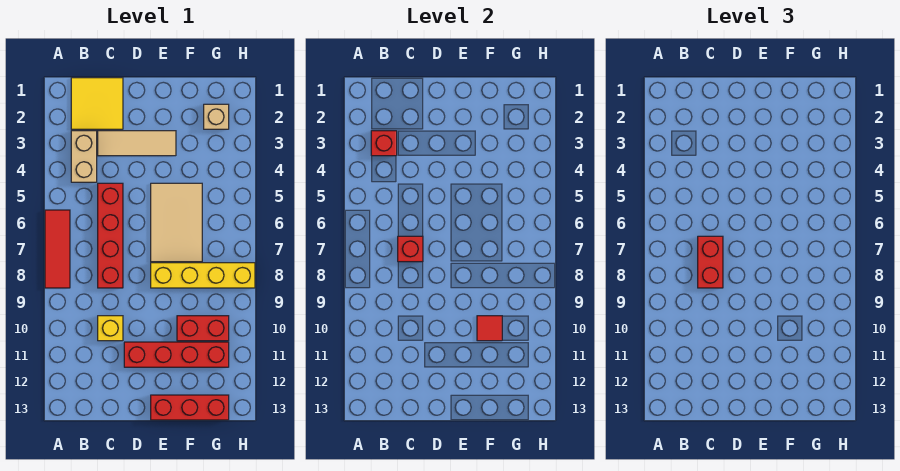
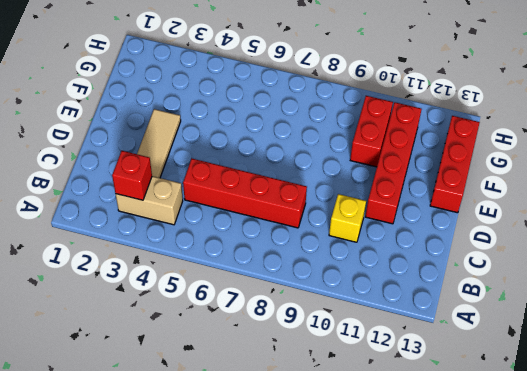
none -> red 1x3 tile [45,210,70,288]
none -> yellow 2x2 tile [71,78,123,129]
none -> tan 2x3 tile [151,183,202,262]

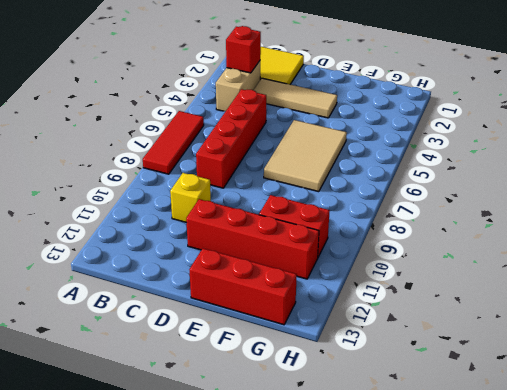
none -> yellow 1x4 brick [151,263,255,288]
none -> tan 1x1 brick [204,104,229,129]
none -> red 1x1 brick [398,236,423,262]

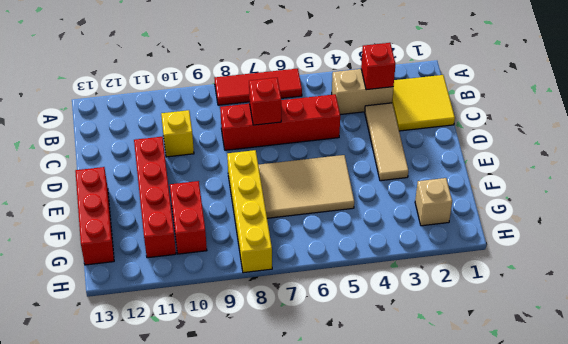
none -> red 1x1 tile [477,316,502,341]
none -> red 1x2 brick [698,236,723,288]

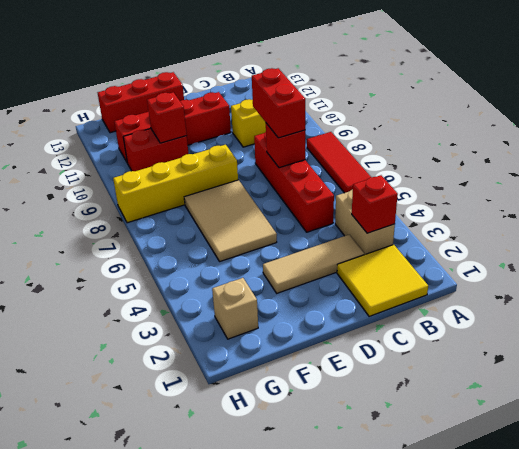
red 1x1 brick [147,92,187,143] -> red 1x1 tile [477,316,502,341]

